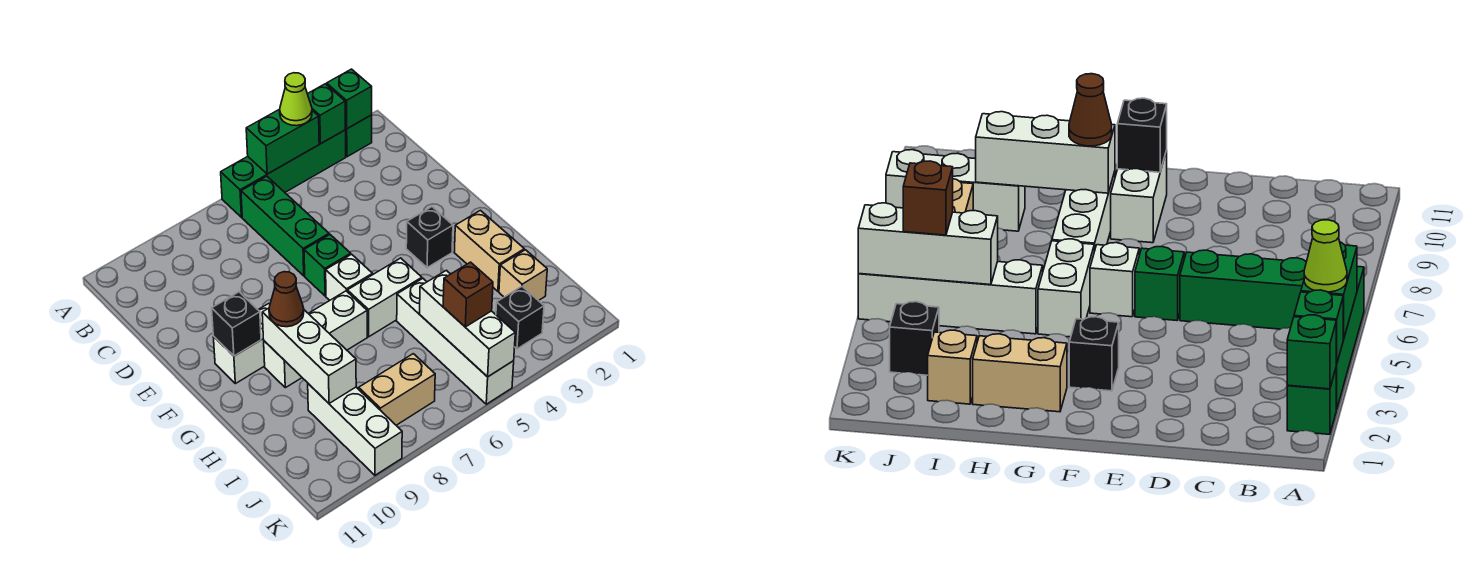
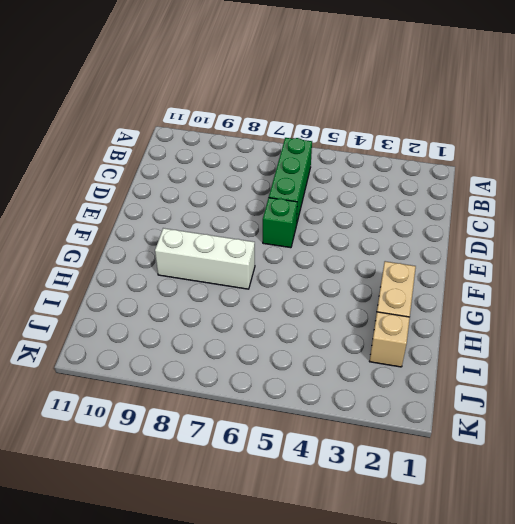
none -> green 1x1 brick [345,115,372,157]
none -> green 1x4 brick [221,130,346,217]
none -> black 1x1 brick [406,207,453,268]

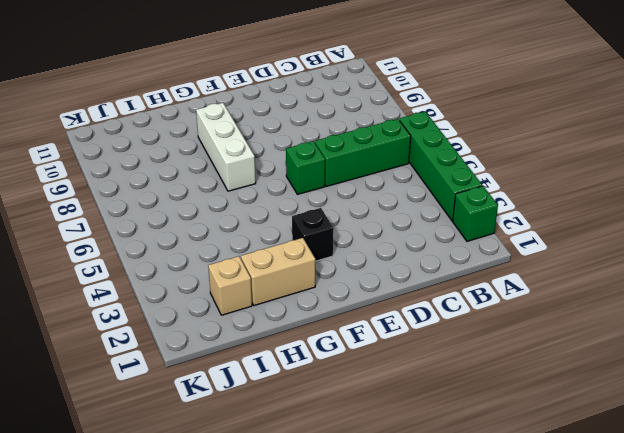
none -> white 1x1 brick [326,254,373,300]
none -> white 1x2 brick [213,304,270,384]
none -> white 1x2 brick [347,258,422,337]

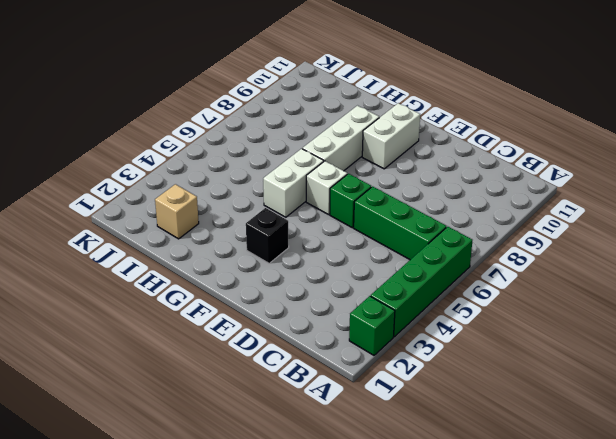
none -> tan 1x2 brick [454,210,524,291]
none -> white 1x4 brick [397,279,514,404]
none -> white 1x3 brick [308,384,402,475]

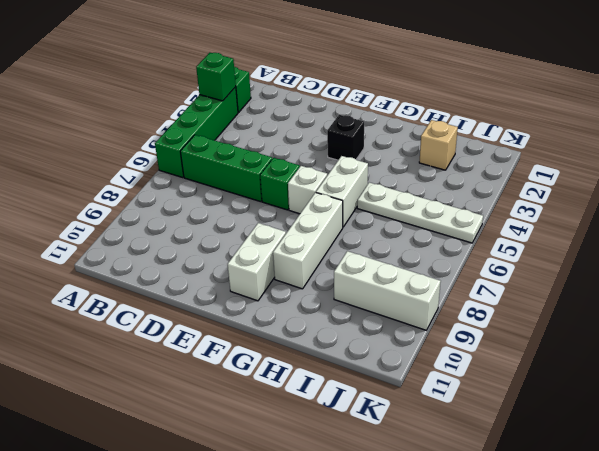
white 1x4 plate [357,182,483,243] -> white 1x4 brick [397,279,514,404]
none -> tan 1x2 brick [454,210,524,291]
none -> black 1x1 brick [496,286,544,349]
none -> tan 1x2 brick [359,354,435,425]

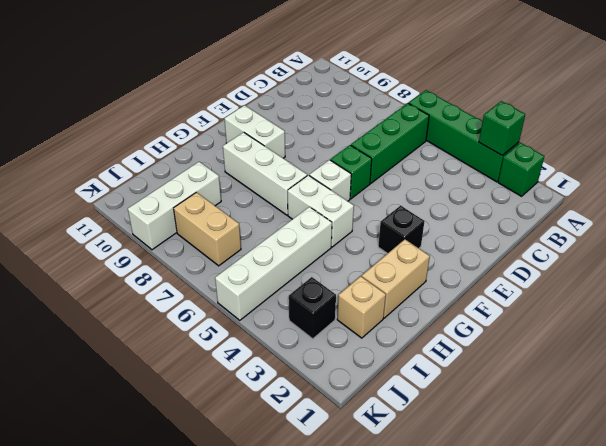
none -> green 1x1 brick [327,69,372,129]
none -> green 1x2 brick [246,109,319,174]
none -> black 1x1 brick [212,292,261,356]

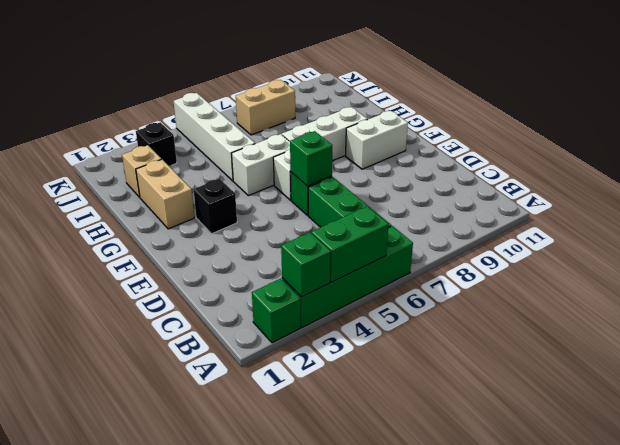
green 1x1 brick [290,131,332,186] -> green 1x1 brick moved to [327,69,372,129]
none -> white 1x3 brick [308,384,402,475]
none -> black 1x1 brick [212,292,261,356]
none -> white 1x3 brick [262,308,356,403]

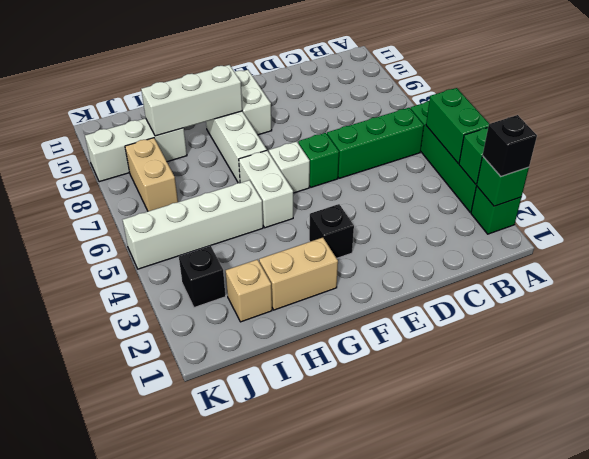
black 1x1 brick [483,115,537,176] -> black 1x1 brick moved to [212,292,261,356]
none -> white 1x3 brick [420,270,515,377]
none -> lime 1x1 cone [280,73,312,126]
none -> brown 1x1 cone [269,272,304,327]

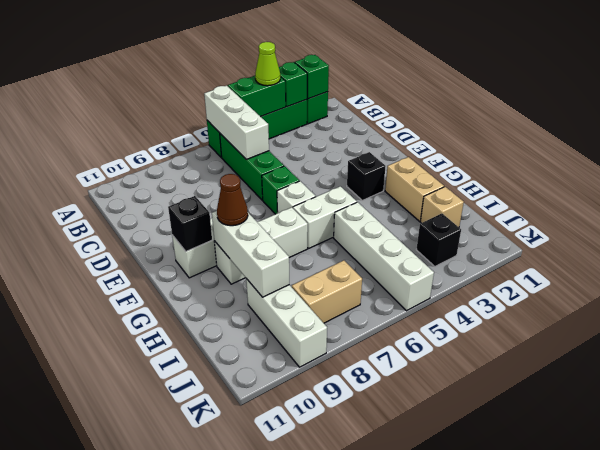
white 1x3 brick [204,86,269,159] -> white 1x3 brick moved to [420,270,515,377]
none -> brown 1x1 brick [443,262,493,327]

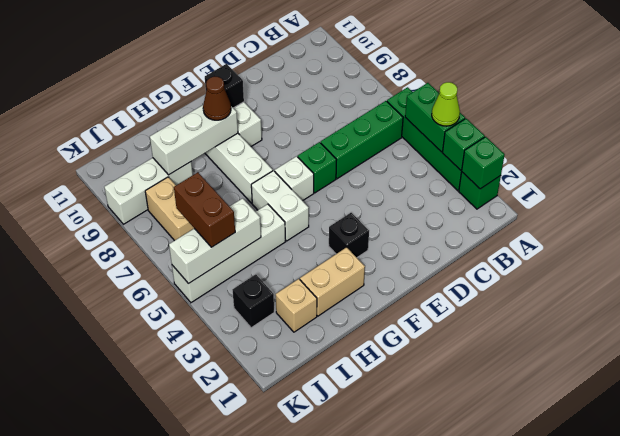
brown 1x2 brick [174,172,235,247] -> brown 1x1 brick [443,262,493,327]

